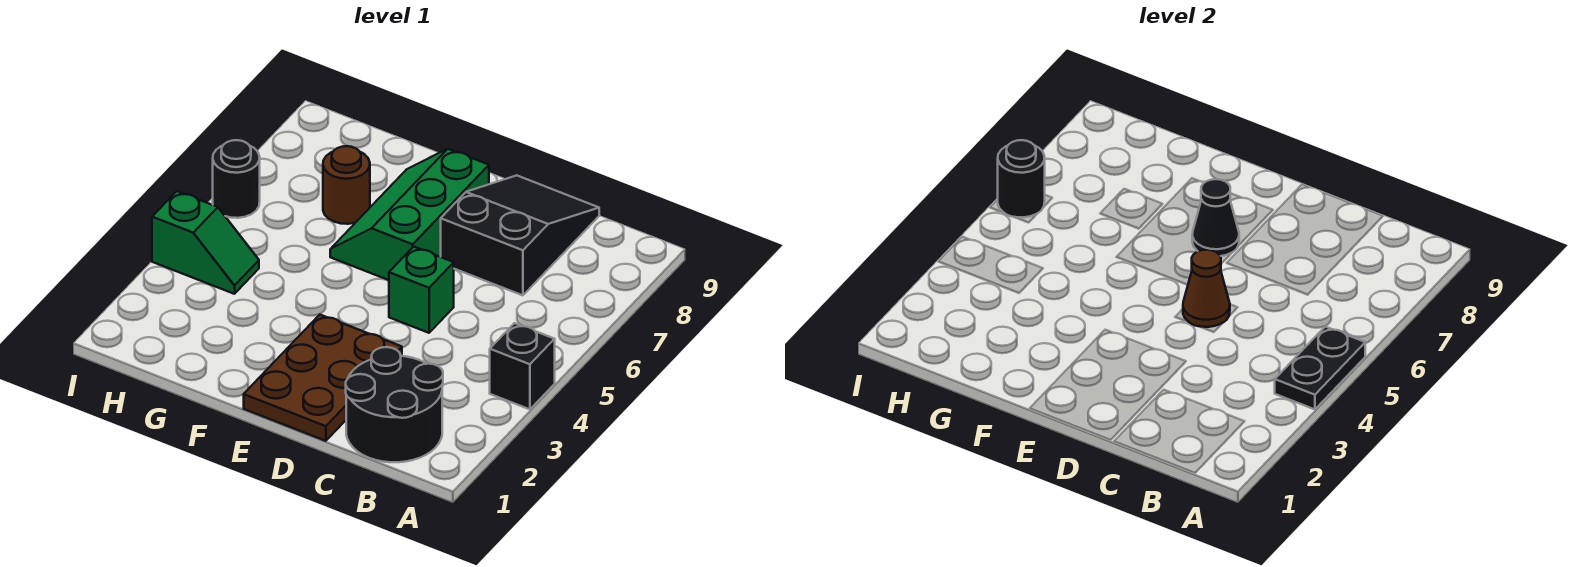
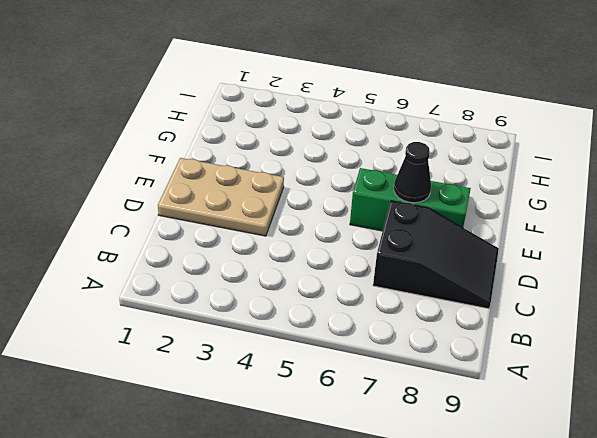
tan 2x3 plate [158,158,284,236] -> brown 2x3 plate [244,315,402,441]
none -> black 1x1 brick [490,323,555,409]
none -> black 2x2 round brick [346,347,443,462]
none -> green 1x1 brick [389,247,454,333]

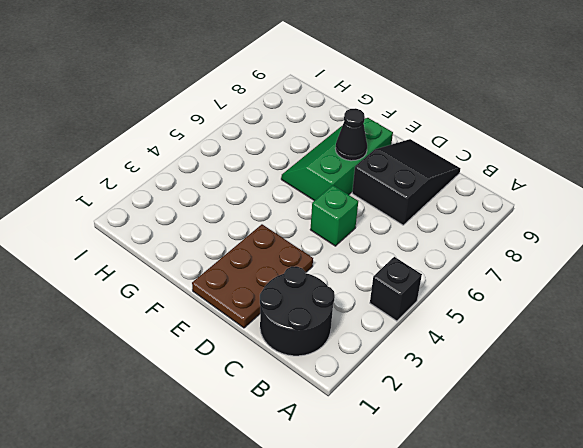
none -> brown 1x1 round brick [323,146,370,224]
none -> green 1x2 slope [152,191,259,294]
none -> black 1x1 round brick [213,140,260,218]

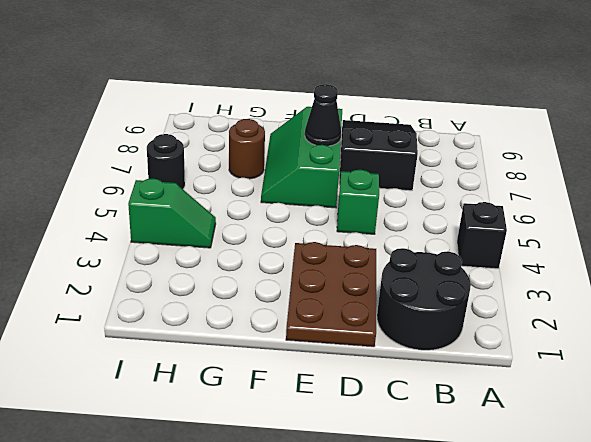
none -> black 1x2 plate [1275,327,1365,409]
none -> brown 1x1 cone [1183,250,1230,327]
none -> black 1x1 round brick [998,140,1045,217]

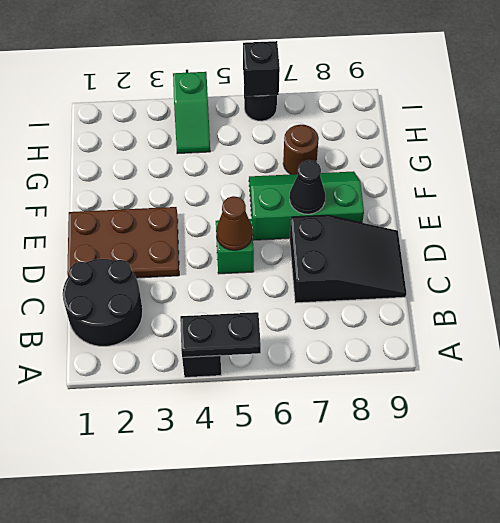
black 1x1 brick [243,41,280,96] -> black 1x1 round brick [998,140,1045,217]

